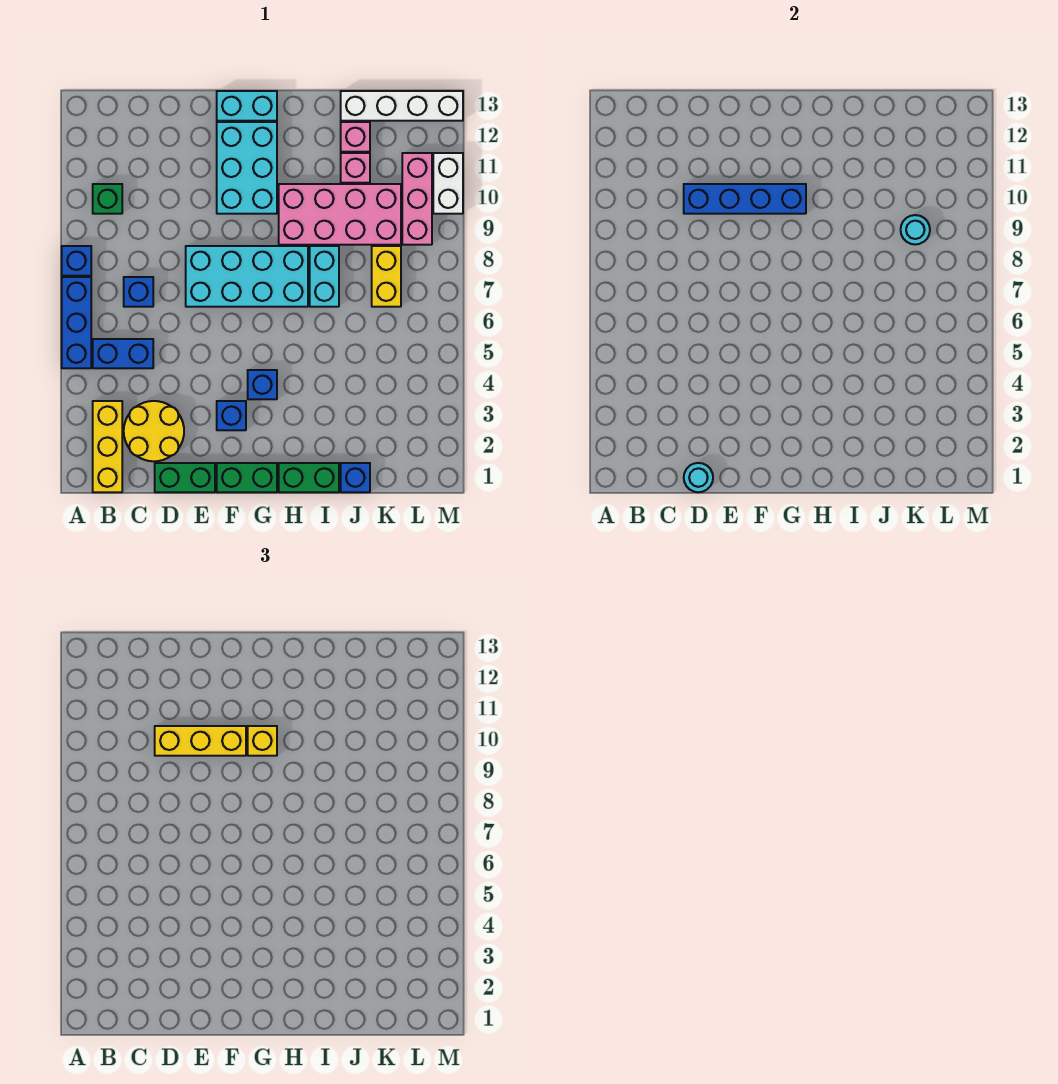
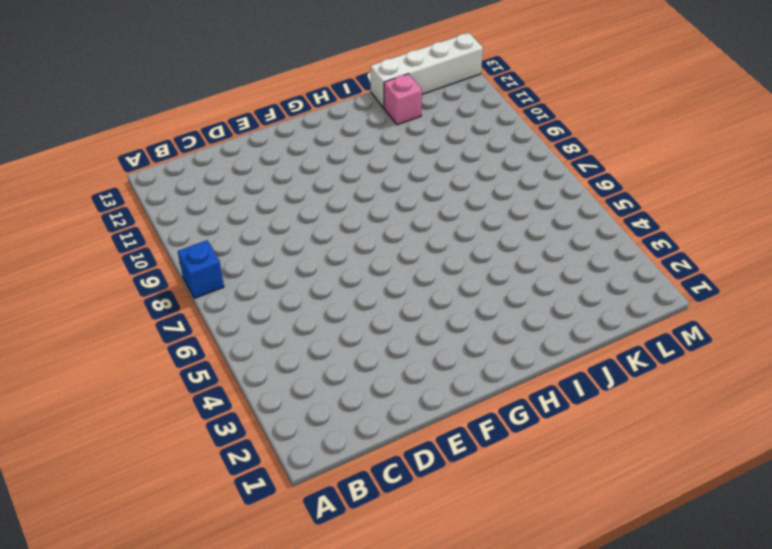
none -> blue 1x3 brick [62,277,91,368]
none -> yellow 1x3 brick [93,401,122,492]
none -> blue 1x2 brick [93,339,153,368]

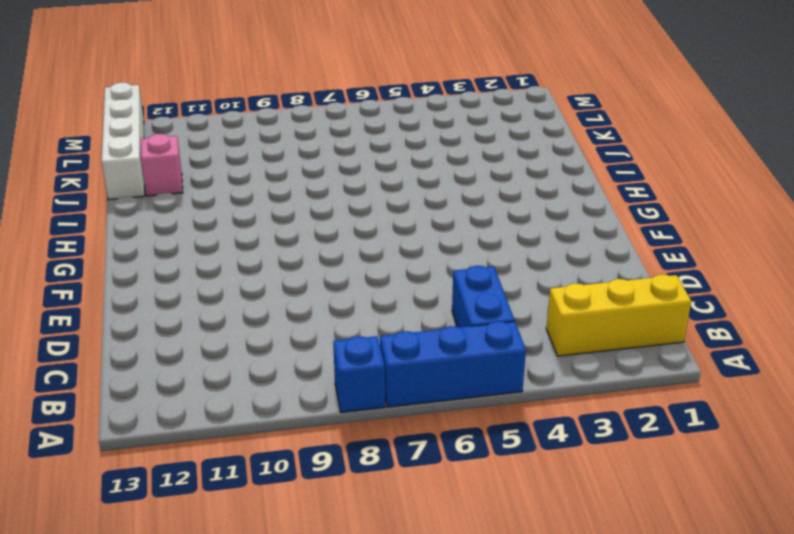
none -> green 1x1 brick [93,184,122,214]
none -> yellow 2x2 round brick [124,401,184,461]
none -> blue 1x1 brick [124,277,153,307]

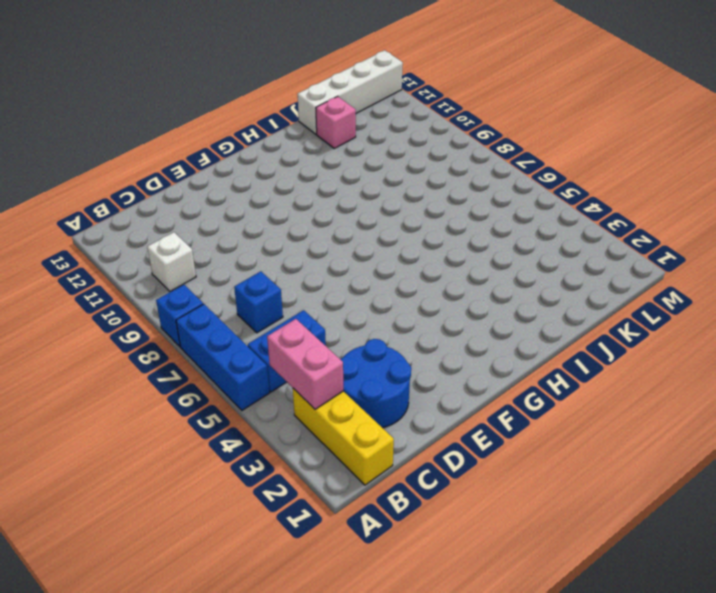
pink 1x2 brick [267,319,343,409] -> none
white 1x1 brick [147,232,196,291] -> green 1x1 brick [93,184,122,214]
blue 2x2 round brick [340,339,411,428] -> yellow 2x2 round brick [124,401,184,461]
none -> green 1x2 brick [155,463,215,492]
none -> cyan 2x4 brick [186,246,308,307]
none -> green 1x2 brick [217,463,277,492]

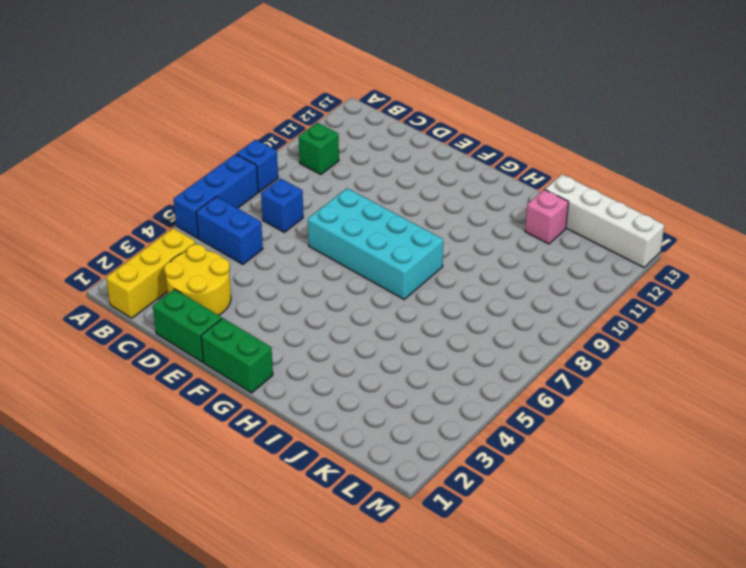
none -> blue 1x1 brick [217,401,246,430]
none -> cyan 2x3 brick [217,122,277,214]
none -> cyan 1x2 brick [217,91,277,121]

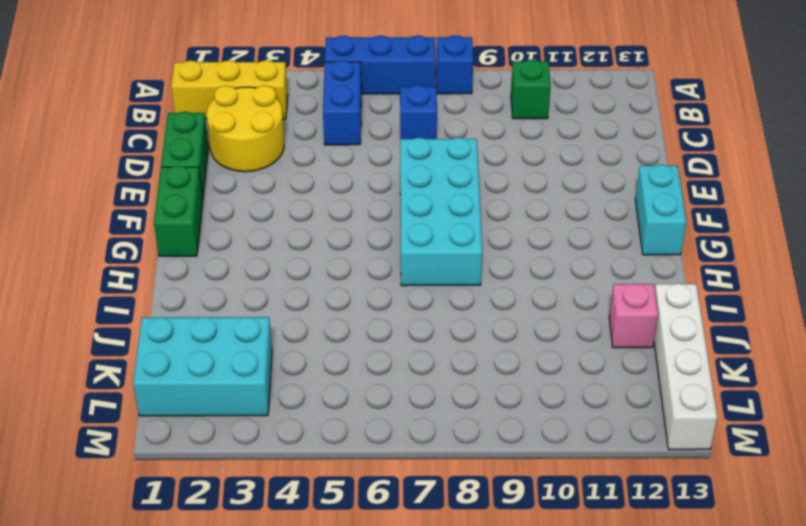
cyan 2x3 brick [133,317,272,416] -> cyan 2x3 brick moved to [217,122,277,214]
none -> blue 1x1 brick [217,401,246,430]
none -> blue 1x1 brick [248,370,277,399]
none -> green 1x2 brick [279,463,339,492]

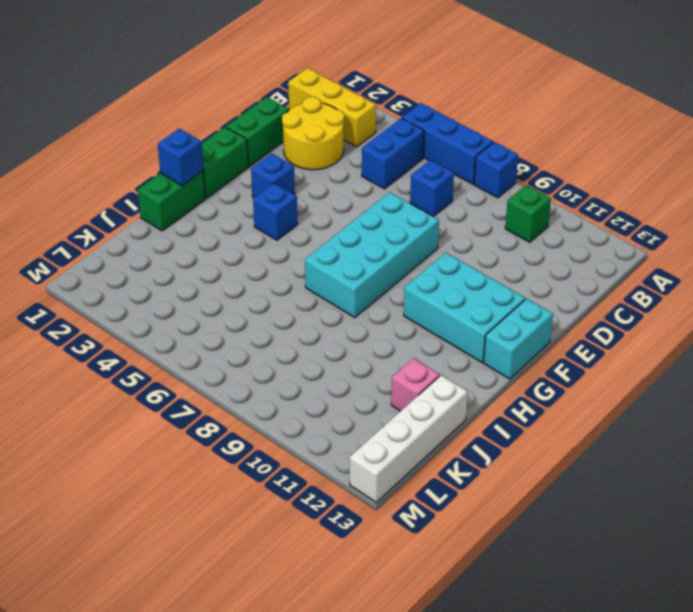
blue 1x1 brick [158,129,204,186] -> blue 1x1 brick moved to [341,463,370,492]
none -> pink 2x4 brick [279,184,401,245]
none -> cyan 1x2 brick [310,246,339,307]
none -> pink 1x1 brick [341,153,370,183]

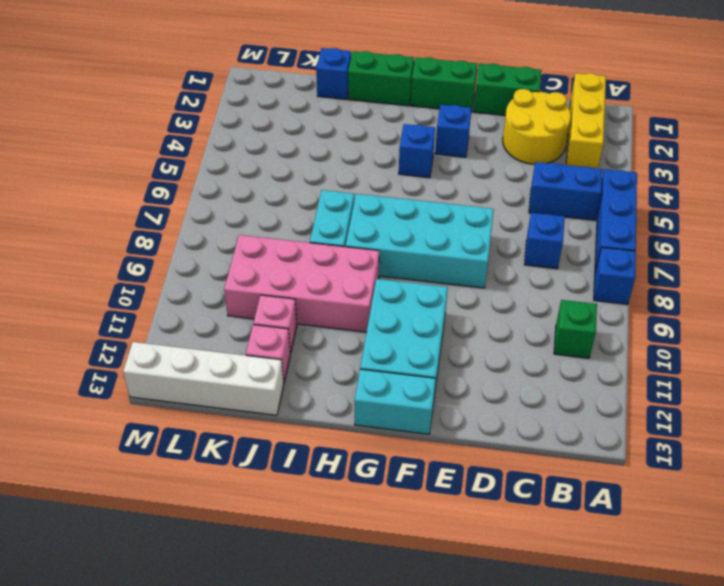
none -> yellow 1x2 brick [372,246,401,307]
none -> pink 1x3 brick [402,153,432,245]
none -> white 1x2 brick [433,153,463,214]

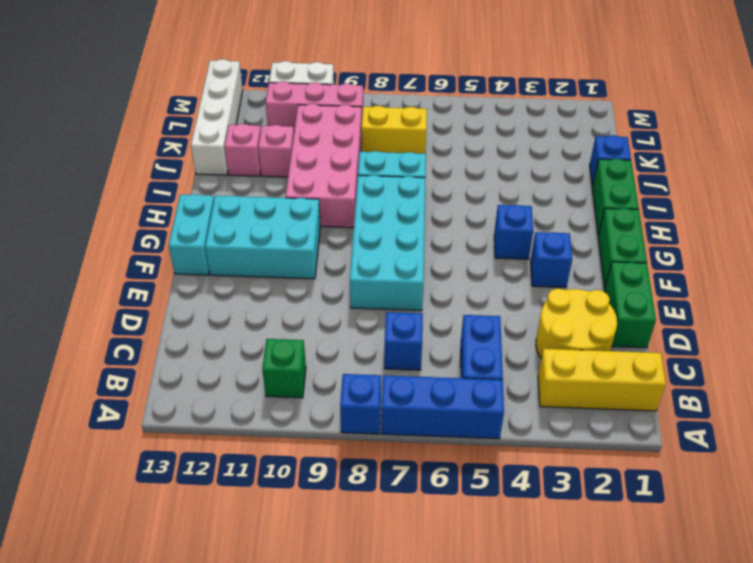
none -> cyan 1x1 round brick [684,463,713,492]
none -> blue 1x4 brick [684,184,806,214]
none -> cyan 1x1 round brick [901,215,930,245]

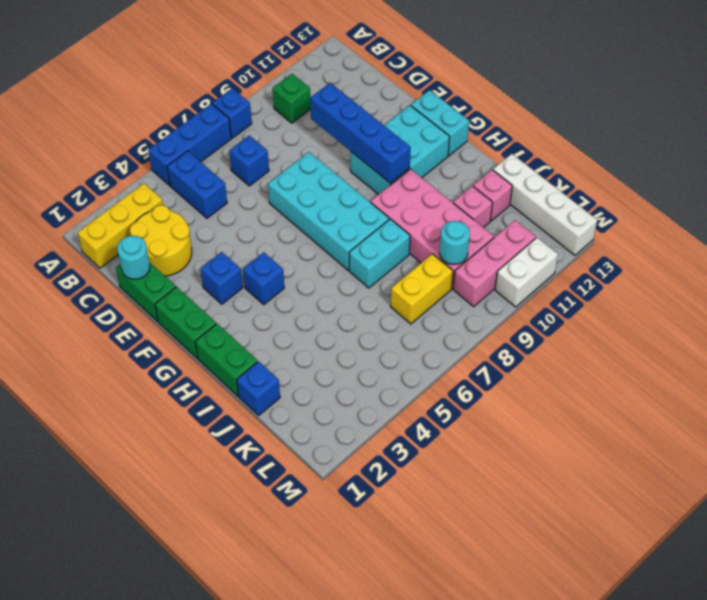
none -> yellow 1x3 brick [155,726,246,756]
none -> yellow 1x1 brick [248,726,277,756]

